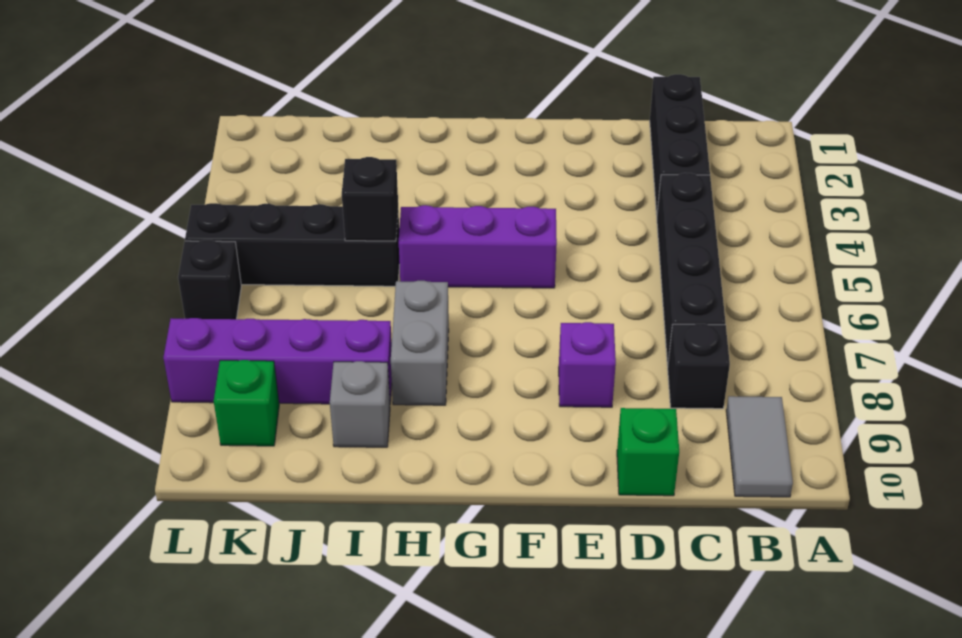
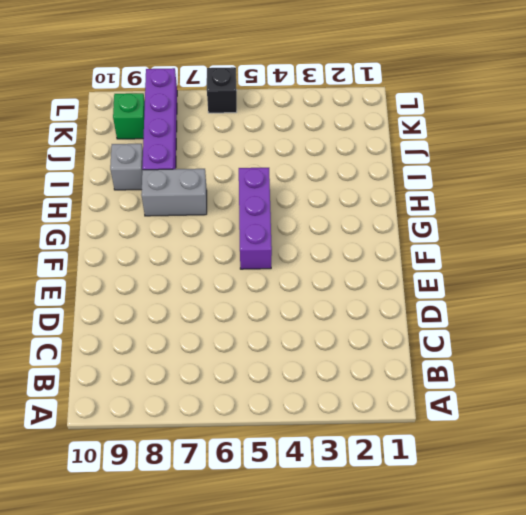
none -> grey 1x2 tile [726,396,793,497]
none -> black 1x3 brick [650,74,710,215]
none -> black 1x4 brick [657,173,726,366]

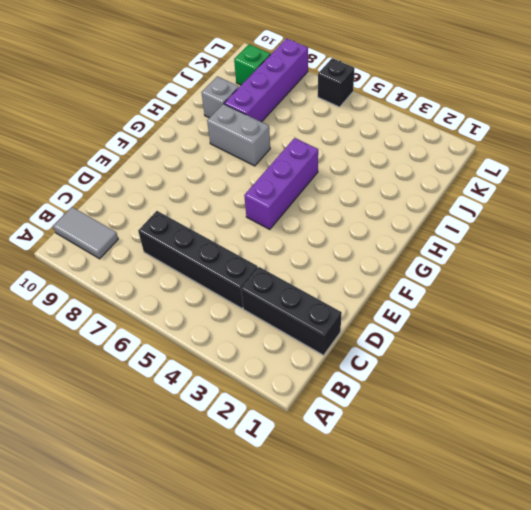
none -> black 1x1 brick [668,324,730,409]
none -> green 1x1 brick [617,408,679,496]
none -> purple 1x1 brick [559,322,616,407]

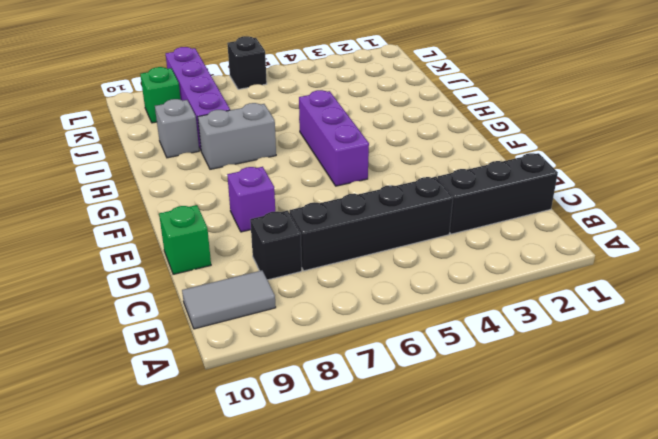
none -> black 1x4 brick [185,203,400,286]
none -> black 1x1 brick [342,157,398,241]

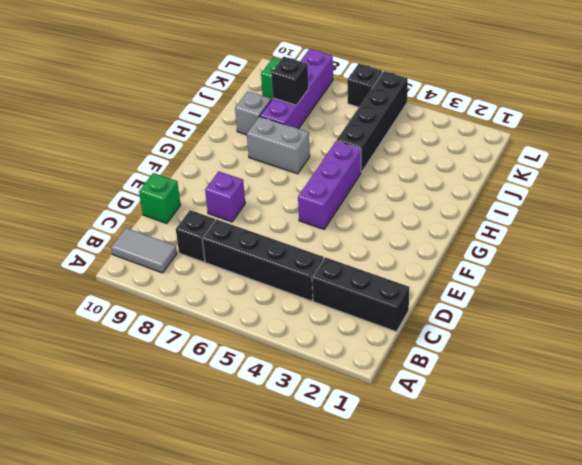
black 1x1 brick [271,57,309,105] -> black 1x1 brick moved to [342,157,398,241]

